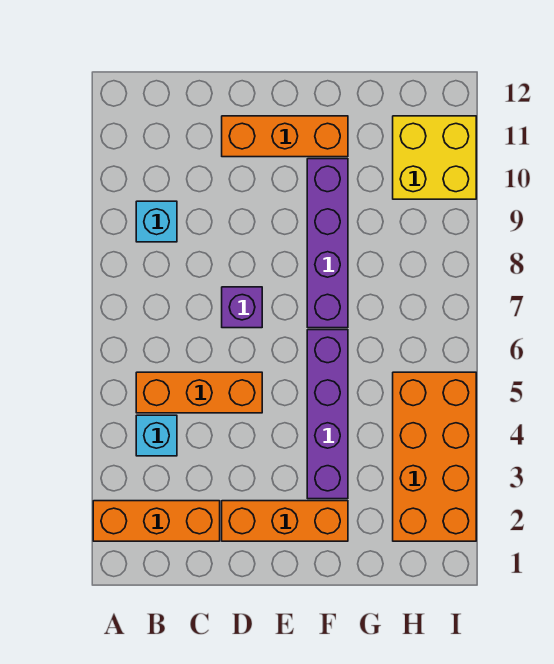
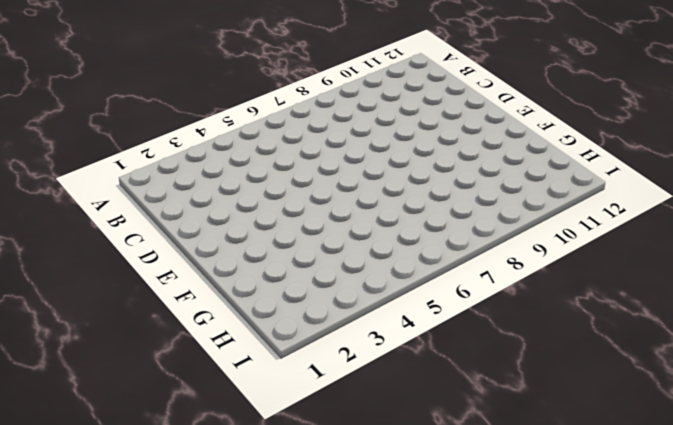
none -> orange 1x3 brick [93,501,220,541]
none -> cyan 1x1 brick [136,415,177,456]

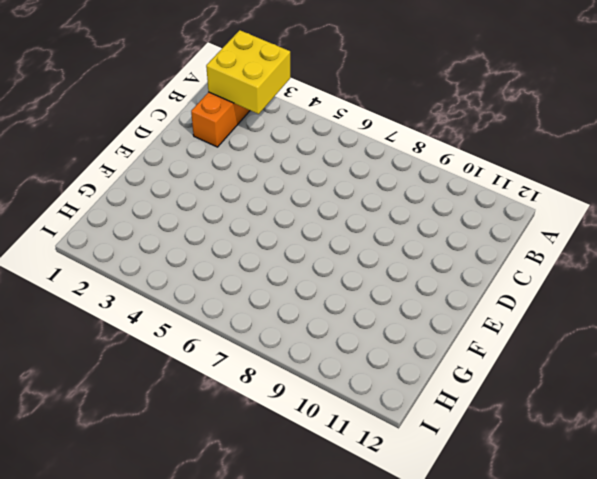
yellow 2x2 brick [206,30,290,114] -> yellow 2x2 brick moved to [393,116,476,199]
none -> cyan 1x1 brick [136,415,177,456]
none -> orange 1x3 brick [136,372,262,413]

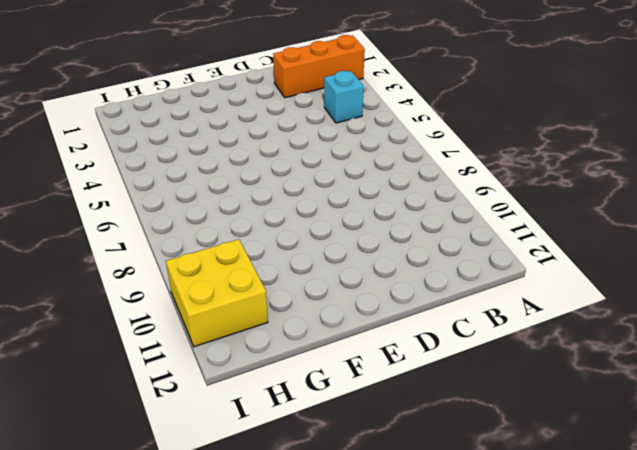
none -> orange 1x3 brick [136,372,262,413]
none -> cyan 1x1 brick [136,201,177,242]

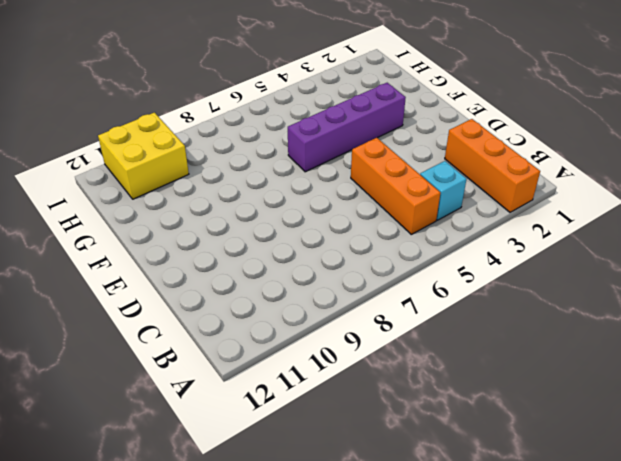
none -> cyan 1x1 brick [136,201,177,242]
none -> orange 1x3 brick [222,501,348,541]

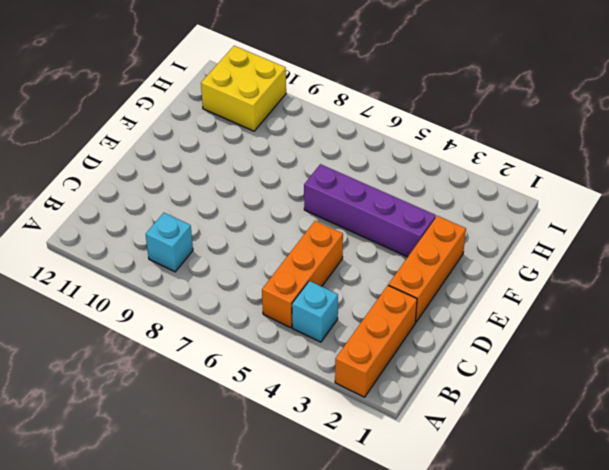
none -> purple 1x1 brick [222,287,262,328]
none -> orange 1x3 brick [222,116,348,157]

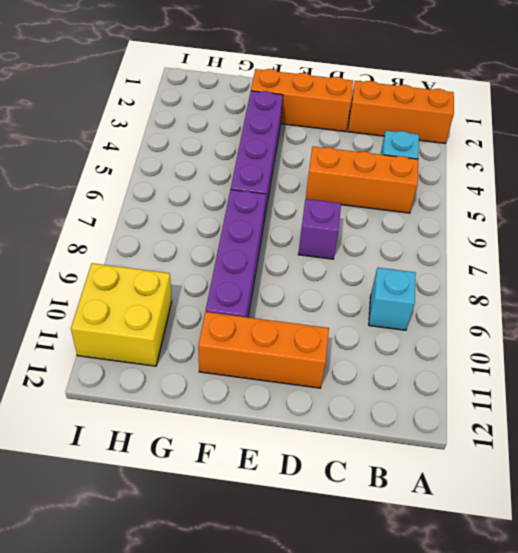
none -> orange 2x4 brick [393,372,476,541]

